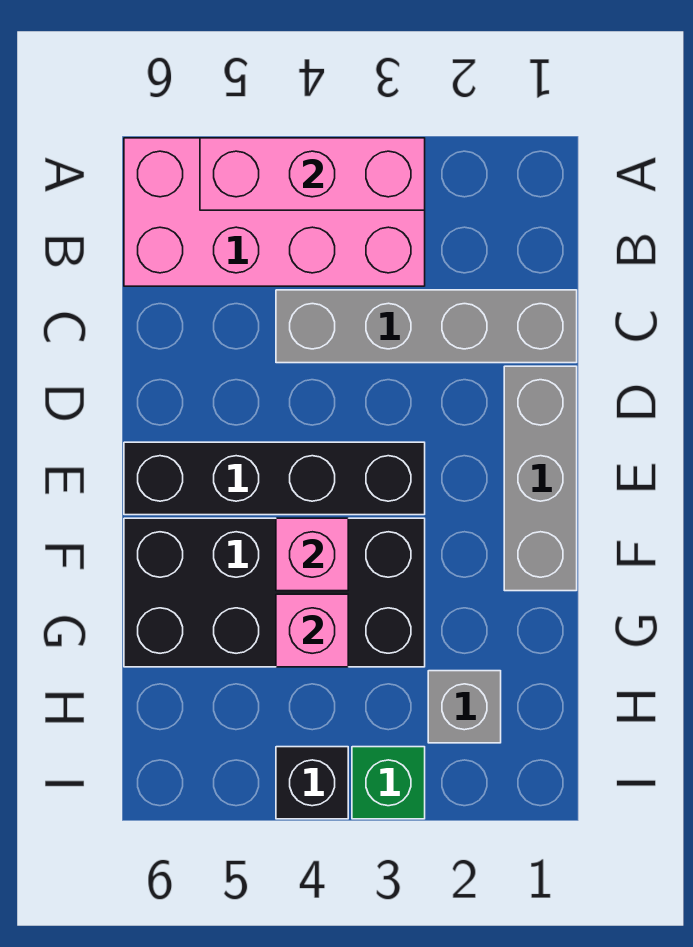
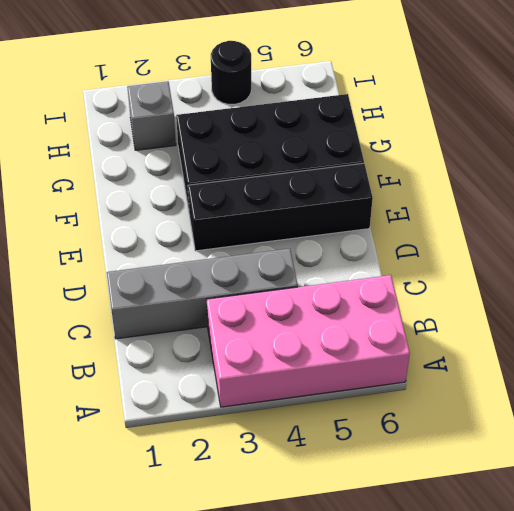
black 1x1 round brick [211,41,251,104] -> black 1x1 brick [276,747,348,819]
none -> grey 1x3 brick [504,366,577,591]
none -> green 1x1 brick [352,747,425,819]

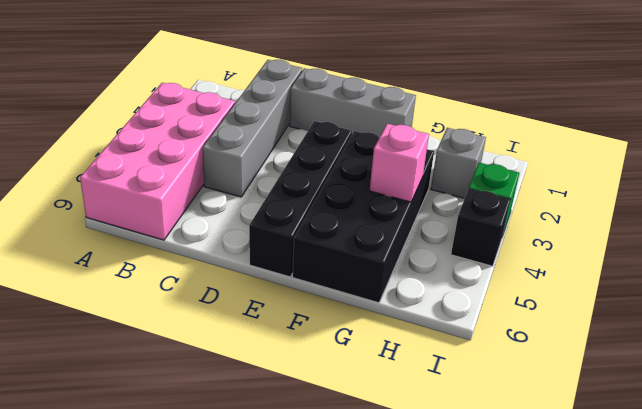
none -> pink 1x3 brick [200,138,425,210]
none -> pink 1x1 brick [276,518,348,591]

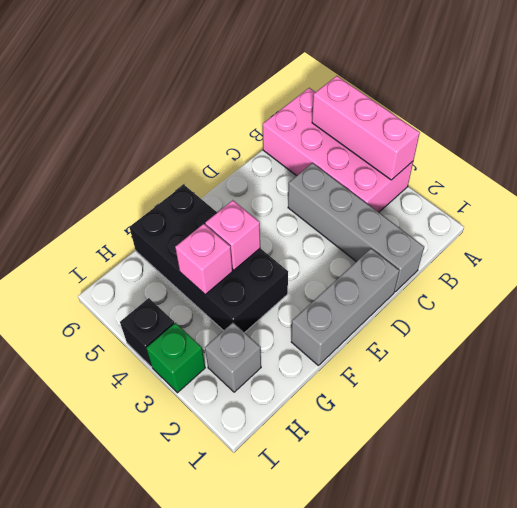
none -> black 1x4 brick [124,442,425,515]

